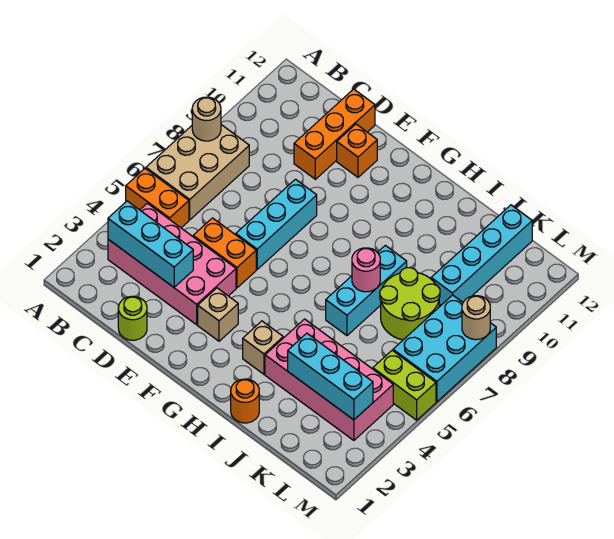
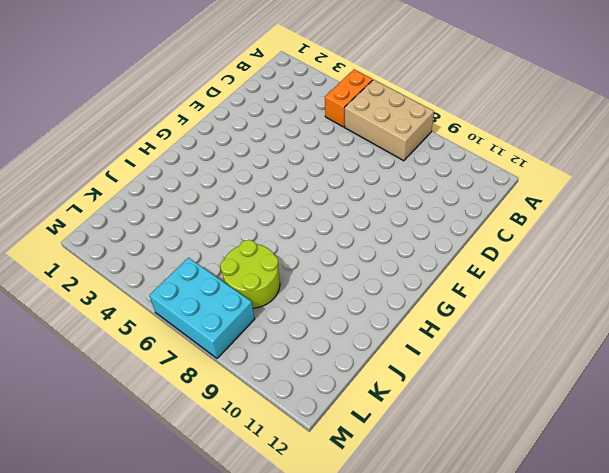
none -> pink 2x4 brick [108,203,236,325]
none -> lime 1x1 round brick [118,296,147,340]
none -> orange 1x2 brick [193,218,256,288]

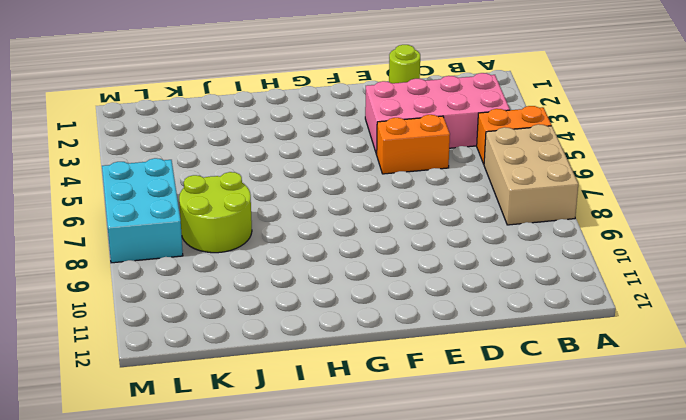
none -> orange 1x3 brick [294,89,375,179]
none -> cyan 1x3 brick [236,179,317,269]
none -> orange 1x1 brick [337,124,377,177]

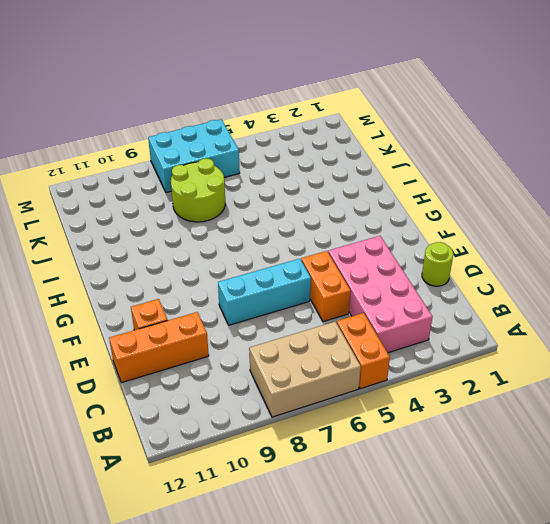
none -> tan 1x1 brick [198,288,238,341]
none -> tan 1x1 brick [243,321,283,374]
none -> orange 1x1 round brick [231,379,259,423]

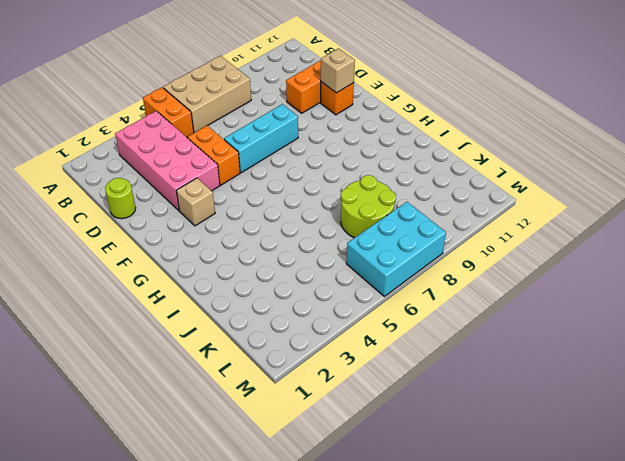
tan 1x1 brick [321,49,355,93] -> tan 1x1 brick moved to [243,321,283,374]
none -> orange 1x1 round brick [231,379,259,423]
none -> pink 2x4 brick [265,319,393,440]
none -> cyan 1x3 brick [326,245,407,336]

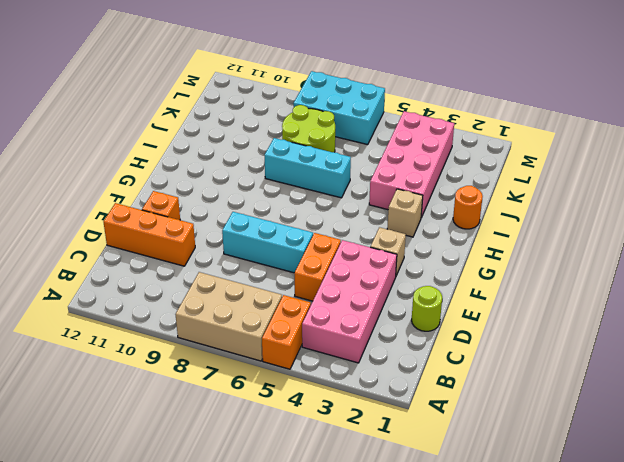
none -> cyan 1x4 brick [431,205,532,305]
none -> lime 1x2 brick [373,350,436,420]
none -> tan 1x1 round brick [192,97,221,141]

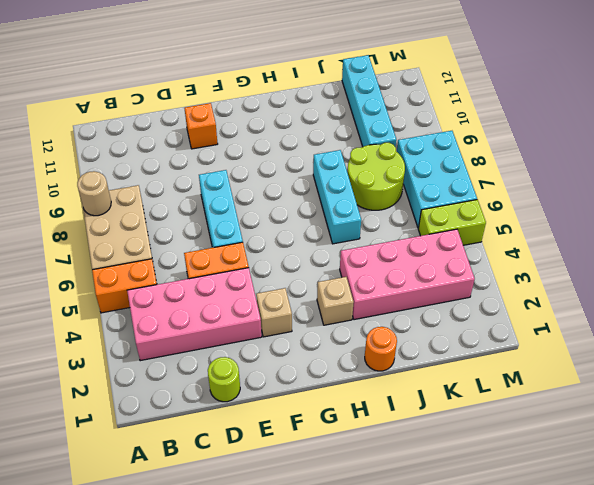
none -> orange 1x3 brick [294,89,375,179]
none -> cyan 1x3 brick [108,201,193,287]
none -> pink 1x1 round brick [352,248,380,292]

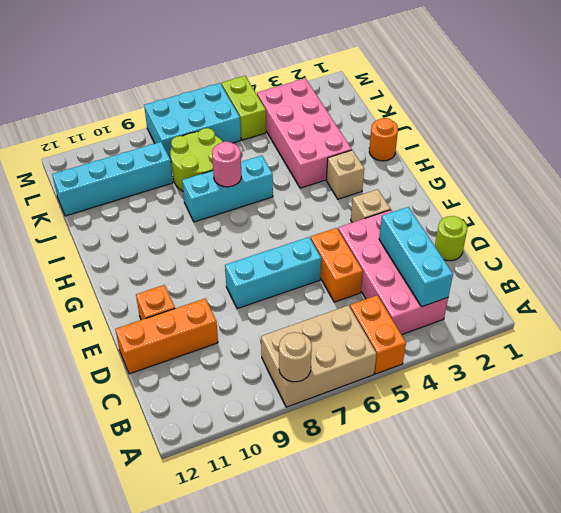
none -> cyan 1x3 brick [288,333,373,420]
none -> tan 1x1 round brick [462,296,490,340]

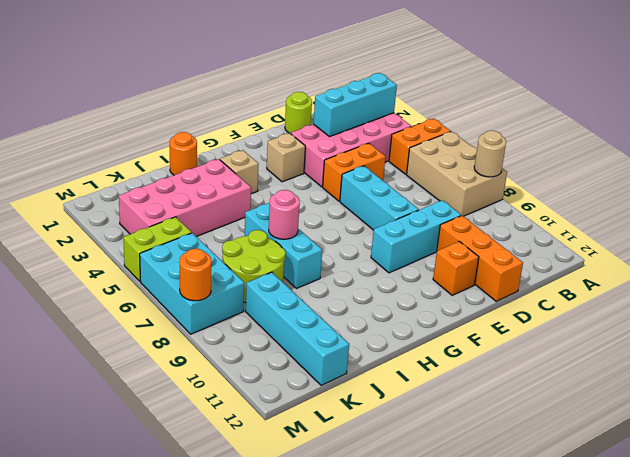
cyan 1x3 brick [371,200,461,273] -> cyan 1x3 brick moved to [288,333,373,420]
orange 1x1 round brick [180,249,211,301] -> tan 1x1 round brick [462,296,490,340]

